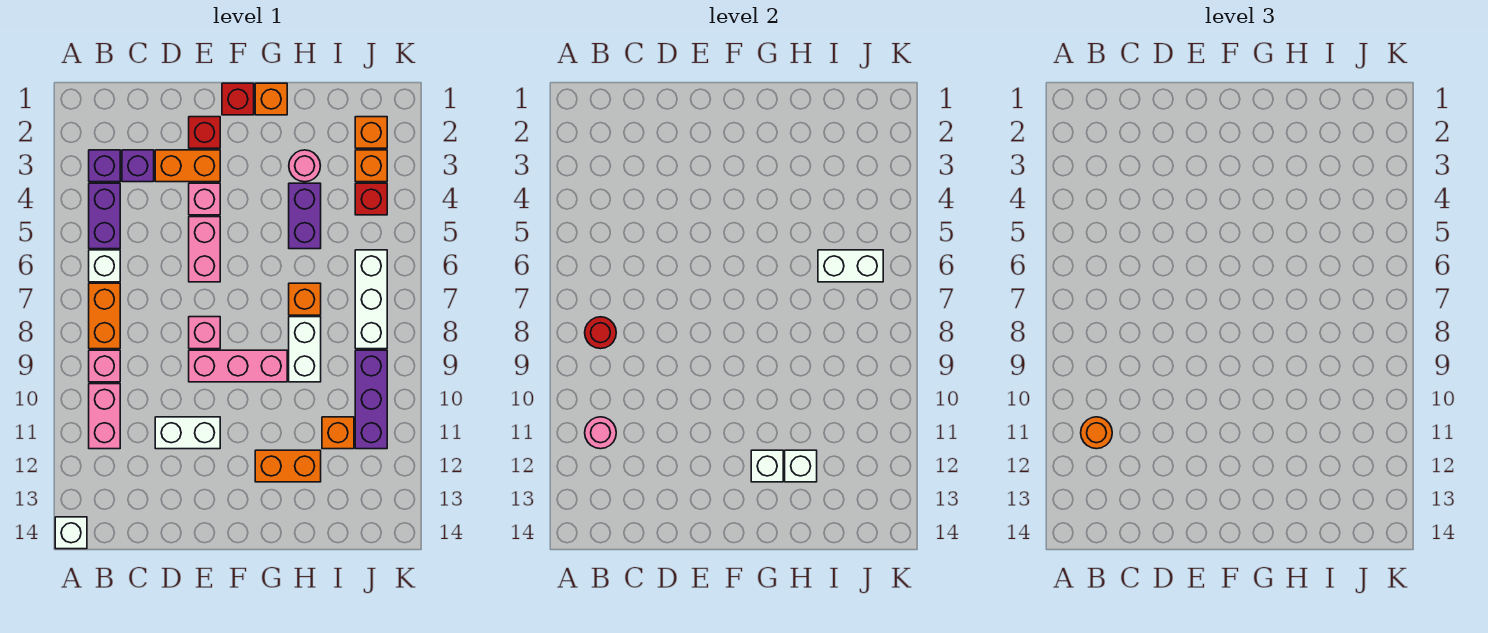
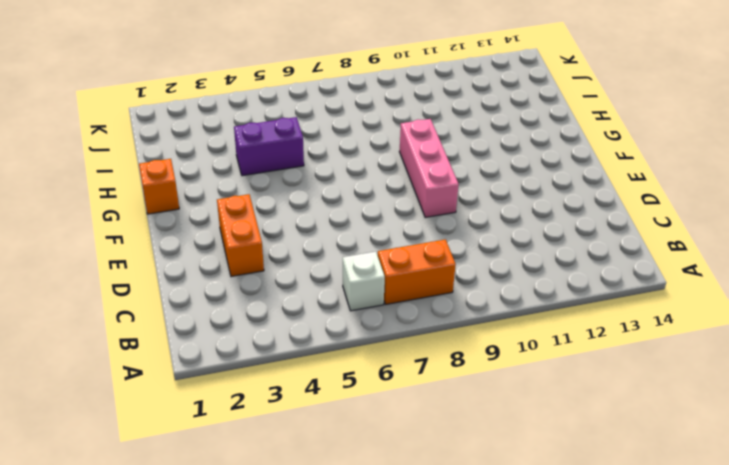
none -> white 1x1 brick [55,517,87,549]
none -> purple 1x1 brick [89,150,120,182]
none -> purple 1x2 brick [89,183,120,249]
none -> pink 1x1 brick [89,350,120,382]

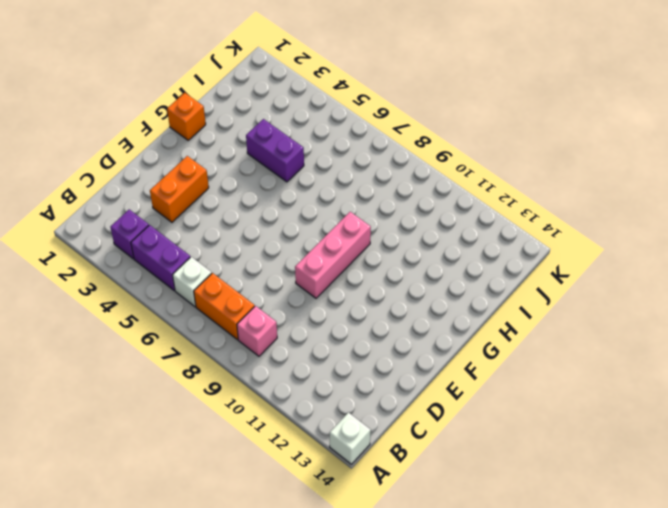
none -> pink 1x2 brick [89,384,120,449]
none -> purple 1x1 brick [122,150,154,182]
none -> white 1x2 brick [155,417,220,449]
none -> red 1x1 brick [189,117,220,148]

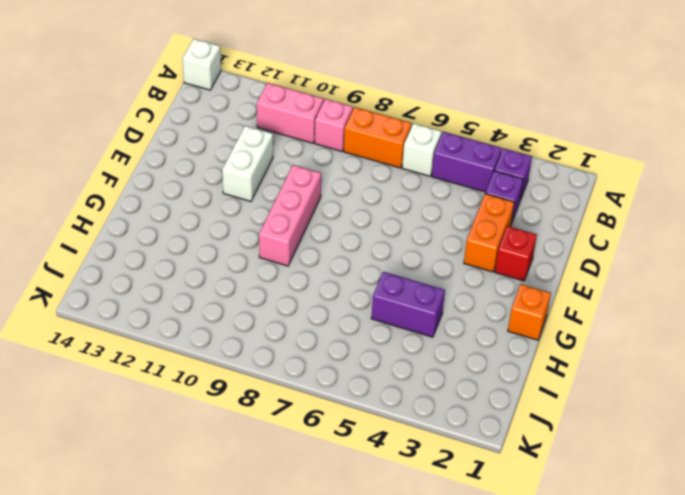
none -> pink 1x1 brick [189,183,220,215]
none -> pink 1x2 brick [189,217,220,282]
none -> pink 1x1 brick [189,317,220,349]
none -> red 1x1 brick [222,83,254,115]

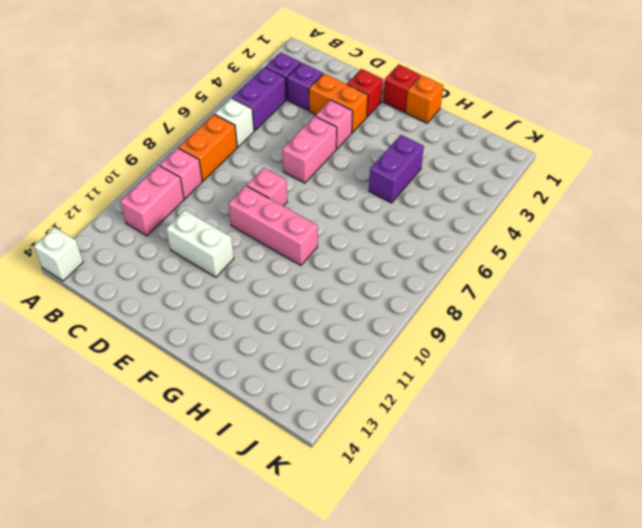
none -> orange 1x2 brick [255,450,321,482]
none -> pink 1x1 round brick [289,150,320,182]
none -> orange 1x1 brick [289,283,321,315]
none -> white 1x2 brick [289,317,321,382]

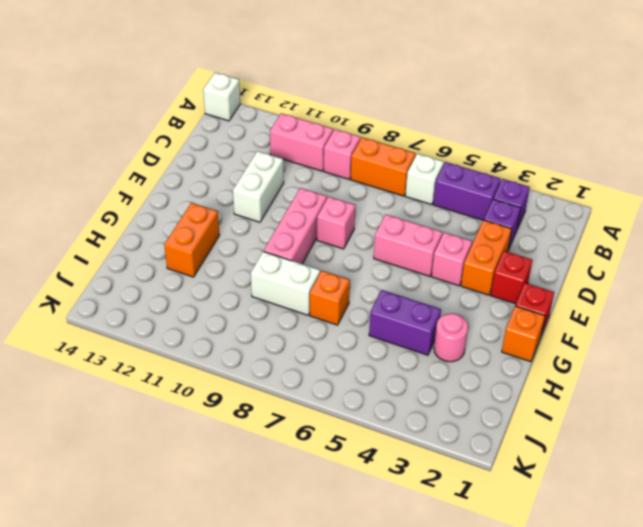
none -> orange 1x1 brick [322,417,354,449]
none -> orange 1x1 brick [355,117,387,148]
none -> orange 1x1 brick [355,150,387,182]
none -> red 1x1 brick [355,183,387,215]

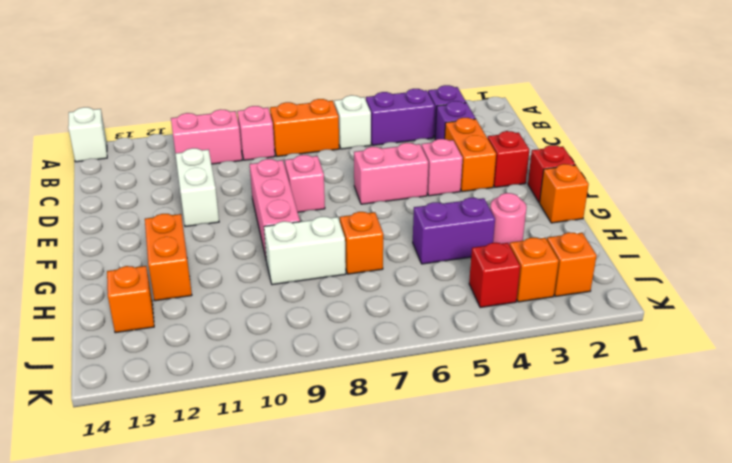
orange 1x1 brick [107,266,154,333] -> orange 1x1 brick moved to [322,417,354,449]
none -> white 1x3 brick [355,250,387,349]
none -> purple 1x3 brick [355,350,387,449]
none -> red 1x1 round brick [585,317,616,349]
none -> pink 1x1 round brick [585,417,616,449]

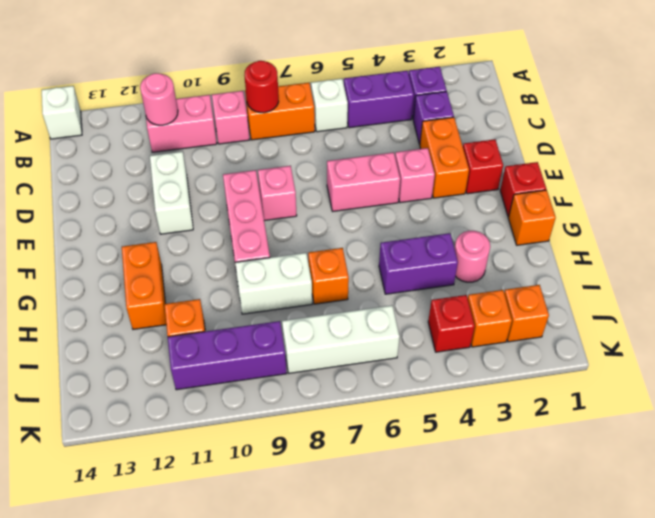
none -> white 1x1 brick [751,450,783,482]
none -> white 1x1 brick [785,450,817,482]
none -> white 1x2 brick [818,250,883,282]
none -> orange 1x1 round brick [1081,417,1112,449]

